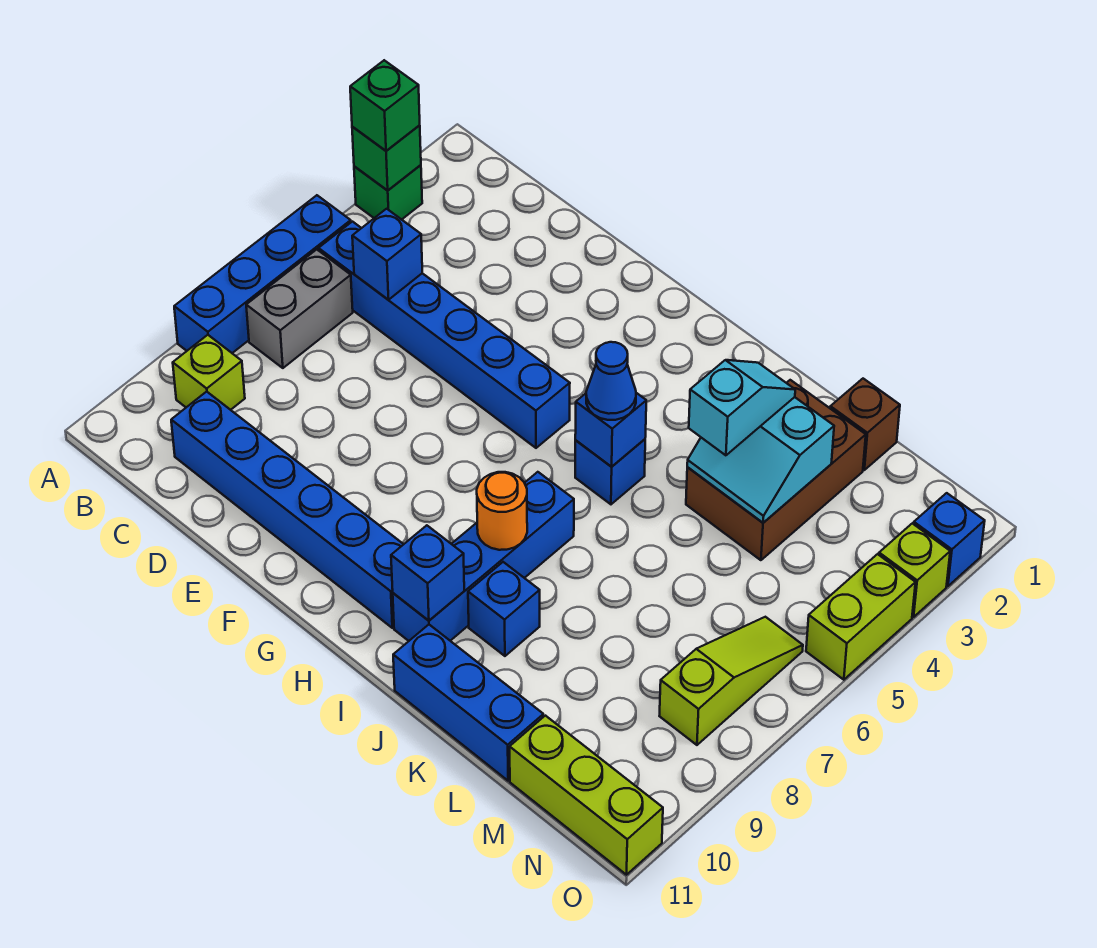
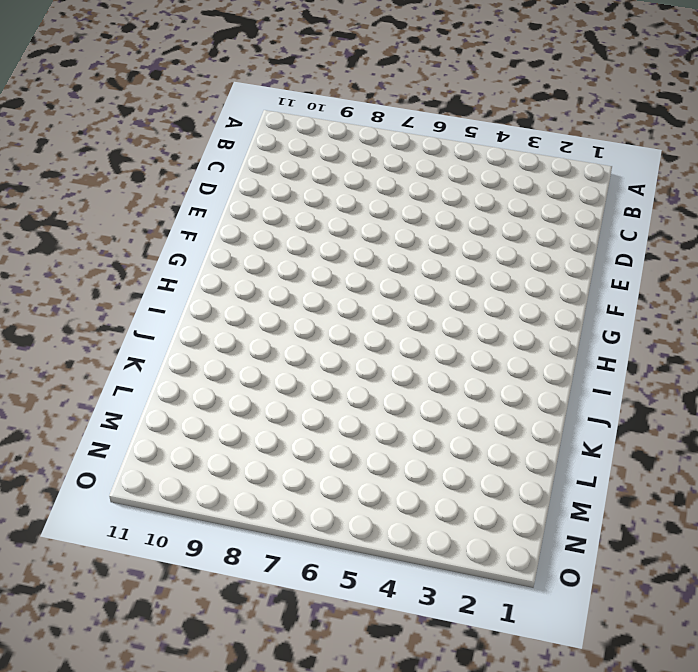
none -> green 1x1 brick [354,165,422,220]
none -> blue 1x4 brick [174,195,351,353]
none -> blue 1x6 brick [319,222,570,448]

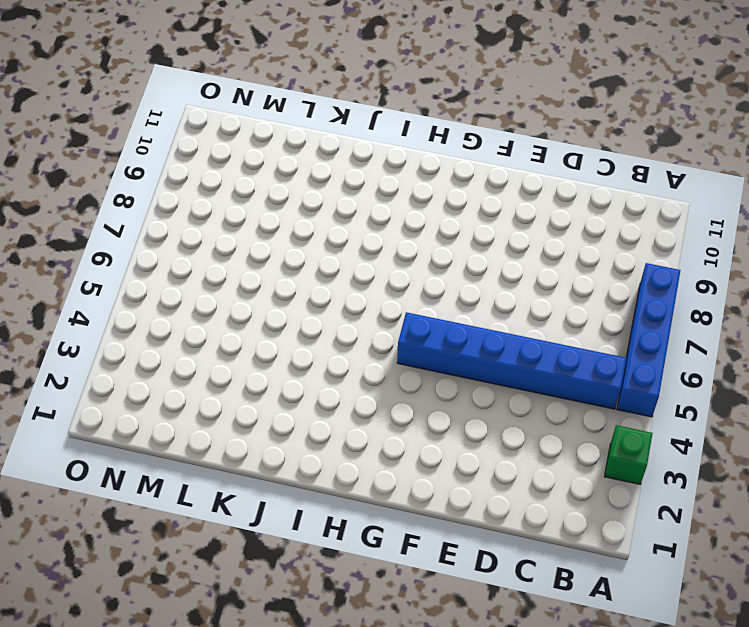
none -> grey 1x2 brick [246,249,353,368]
none -> lime 1x1 brick [173,335,245,410]
none -> blue 1x6 brick [171,392,404,628]

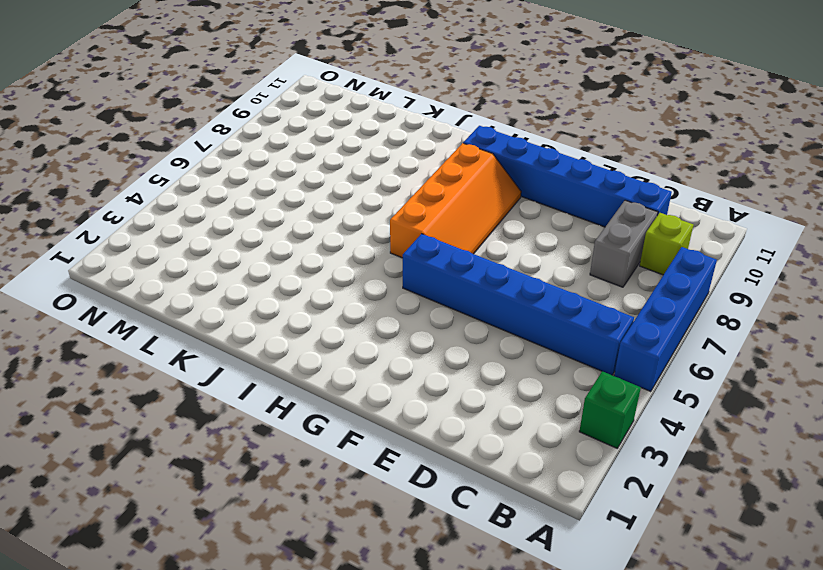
grey 1x2 brick [590,200,658,287] -> grey 1x2 brick moved to [246,249,353,368]
orange 2x4 slope [390,143,521,258] -> none
none -> blue 1x1 brick [575,439,645,504]
none -> blue 1x4 brick [393,472,574,641]
none -> blue 1x1 brick [468,562,540,656]

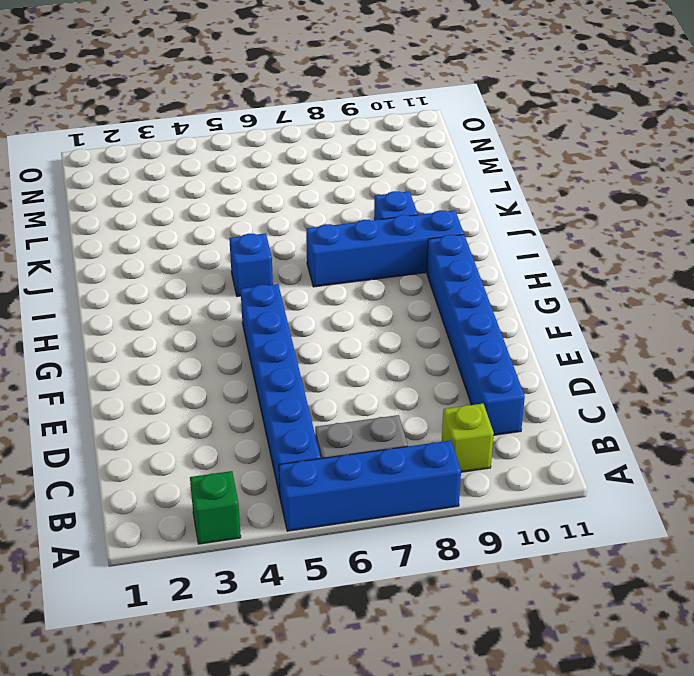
none -> blue 1x3 brick [393,625,543,781]
none -> brown 2x3 brick [686,380,866,560]
none -> brown 1x1 brick [830,379,900,470]

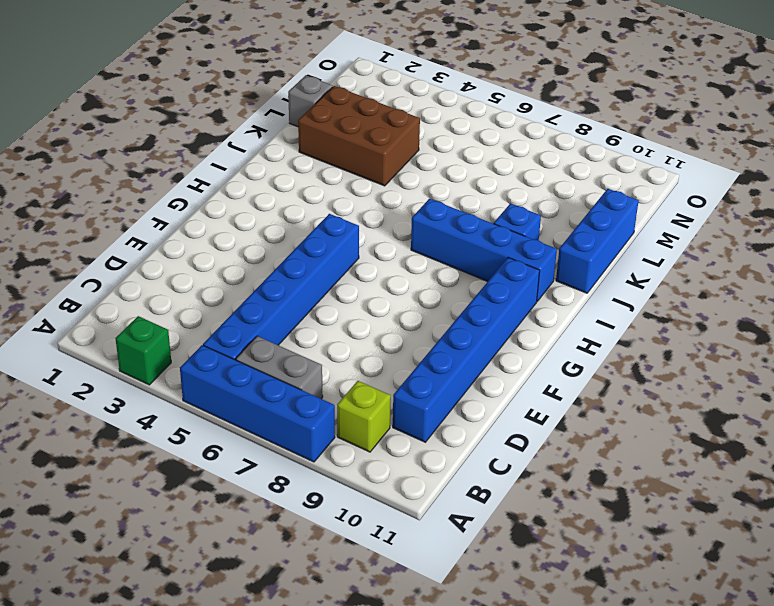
grey 1x1 brick [288,75,333,127] -> brown 1x1 brick [830,379,900,470]
none -> blue 1x1 brick [575,439,645,504]
none -> lime 1x3 brick [510,716,663,875]
none -> lime 1x3 slope [660,617,803,745]

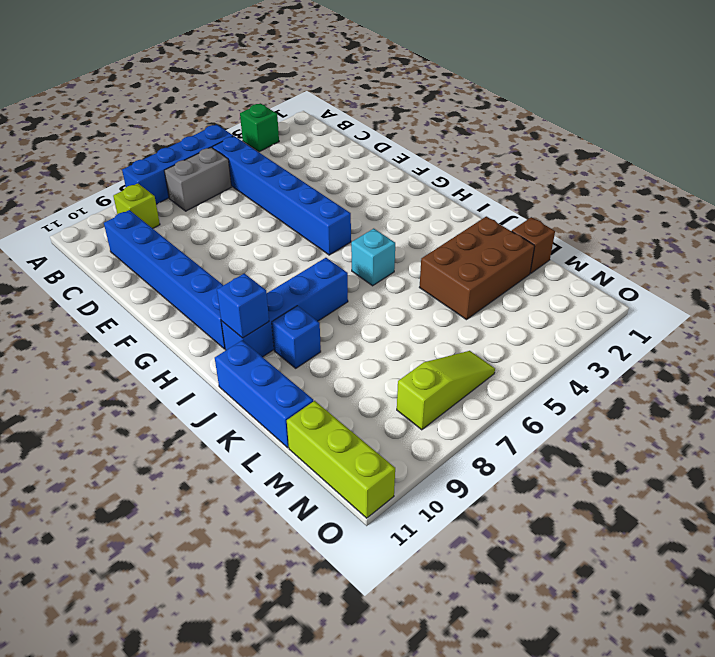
cyan 1x1 brick [351,229,395,286] -> blue 1x1 brick [575,439,645,504]
none -> blue 1x1 brick [914,493,985,586]
none -> lime 1x1 brick [879,523,950,617]
none -> lime 1x2 brick [806,554,916,680]

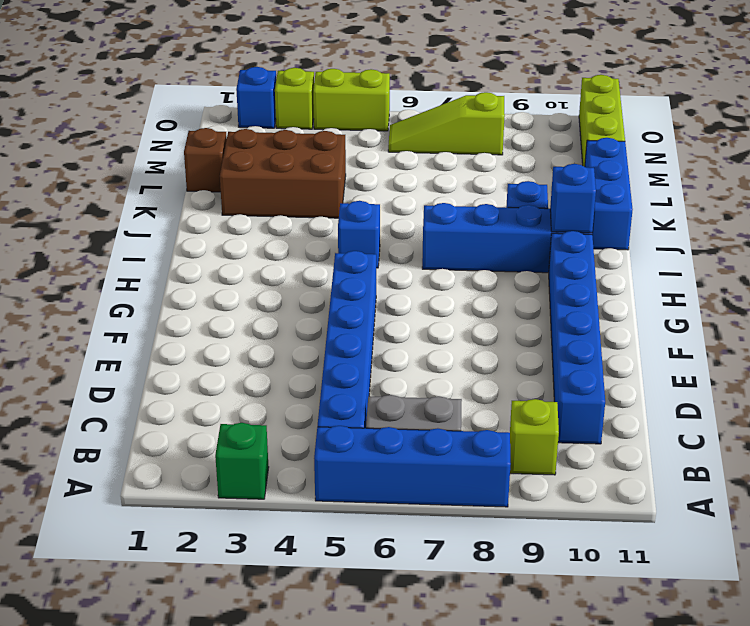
none -> green 1x1 brick [352,125,421,191]
none -> blue 1x1 brick [352,209,422,300]
none -> blue 1x1 brick [575,393,646,467]

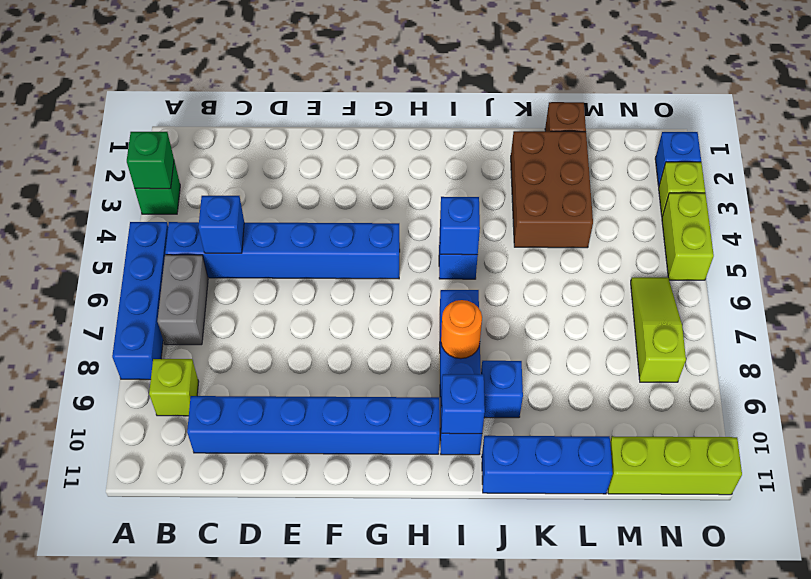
none -> cyan 2x2 slope [687,397,834,523]
none -> green 1x1 brick [350,60,420,151]
none -> blue 1x1 cone [586,342,636,420]

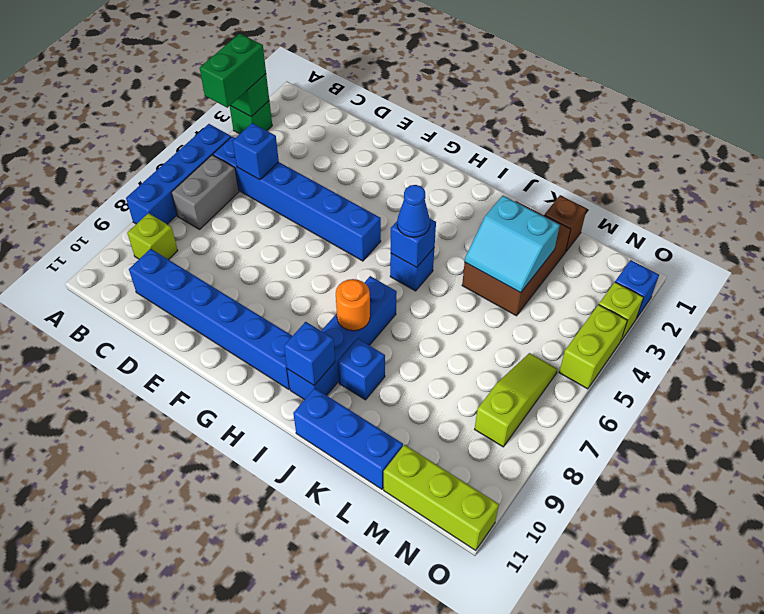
green 1x2 brick [200,34,266,108] -> green 1x1 brick [350,60,420,151]
none -> cyan 1x2 slope [689,360,795,455]

